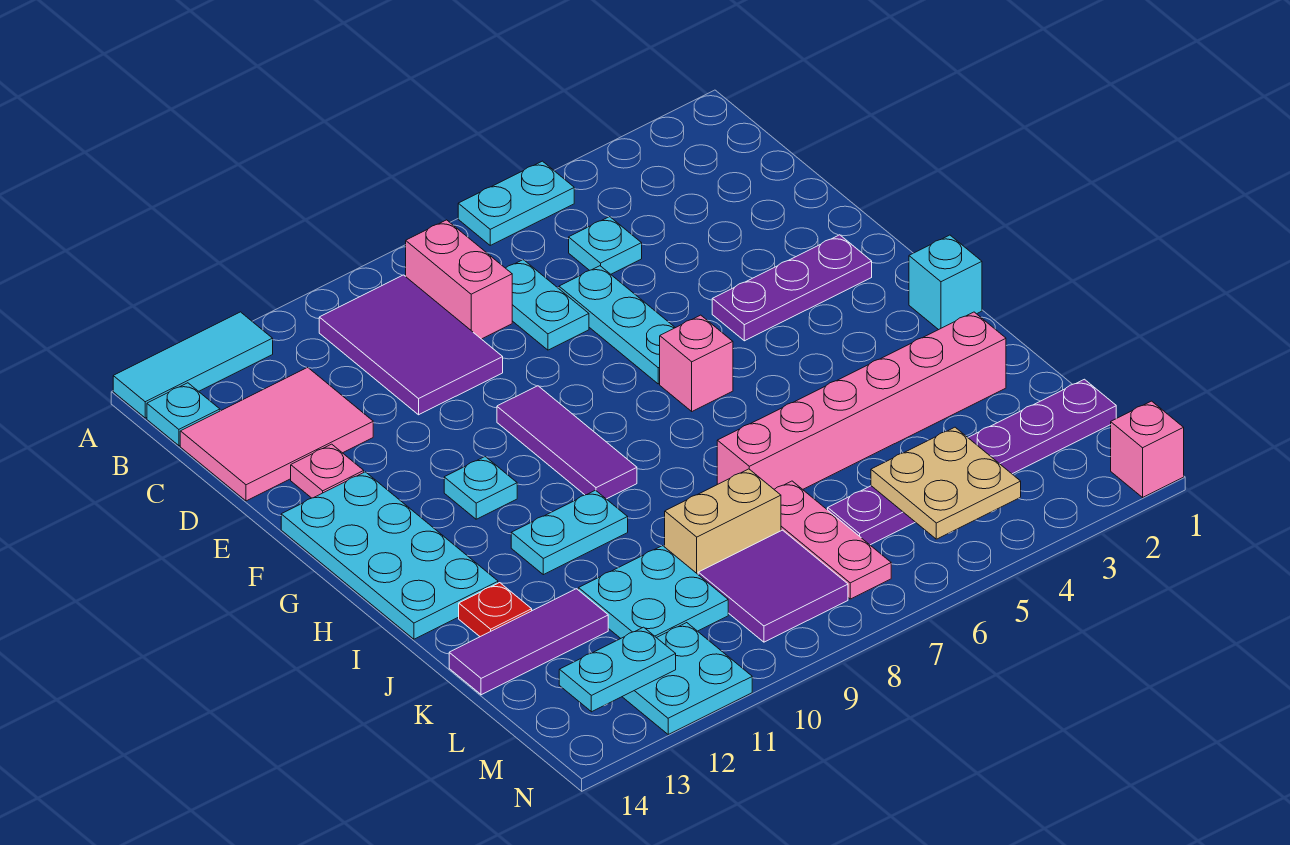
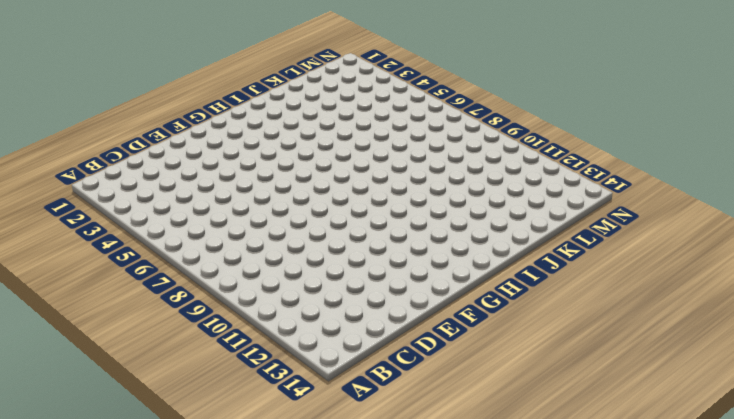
none -> cyan 1x2 plate [458,161,574,245]
none -> cyan 1x3 tile [113,312,273,418]
none -> pink 1x2 brick [406,220,512,339]

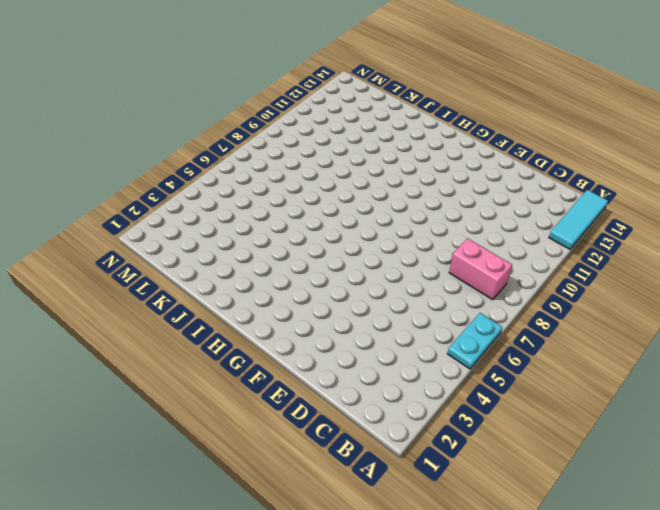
none -> purple 2x3 tile [319,275,503,415]
none -> cyan 1x1 plate [147,383,220,446]
none -> cyan 1x1 plate [569,217,642,274]

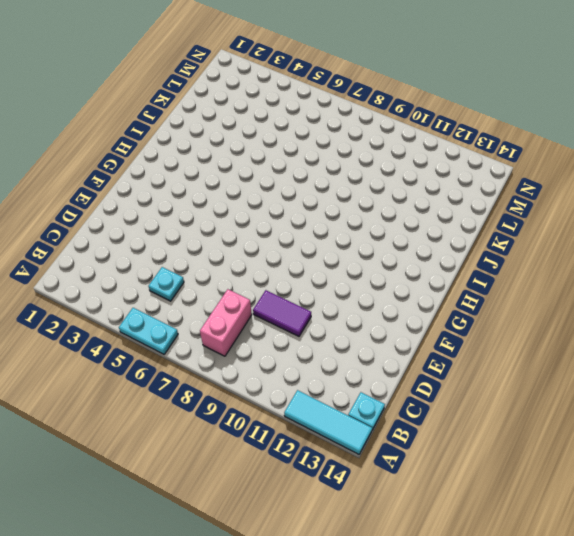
purple 1x2 tile [253,290,311,336] -> purple 2x3 tile [319,275,503,415]
none -> cyan 1x2 plate [506,260,589,350]
none -> pink 2x3 tile [180,367,373,501]
none -> cyan 1x3 plate [559,266,675,384]

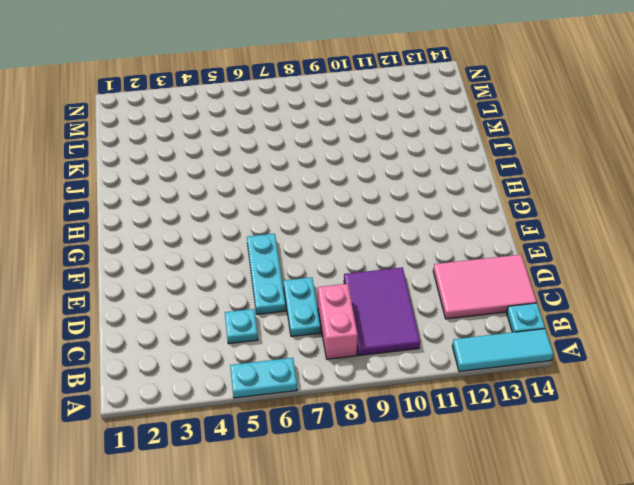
none -> pink 1x1 plate [291,444,364,498]
none -> purple 1x3 plate [712,235,872,341]
none -> purple 1x3 tile [497,386,637,499]

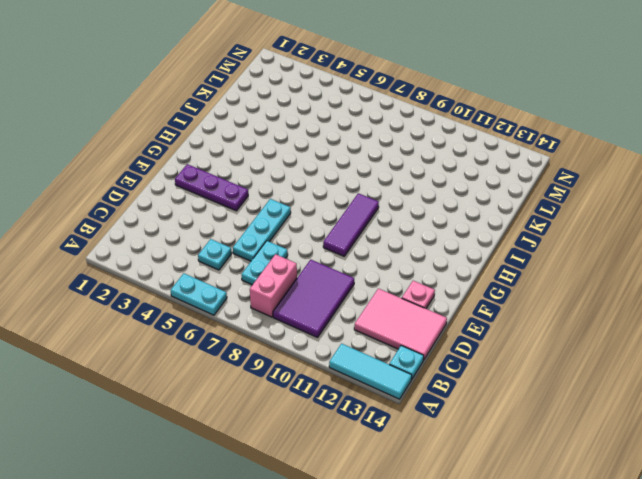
none -> cyan 2x4 plate [281,472,498,639]
none -> pink 1x1 brick [660,315,733,411]
none -> cyan 1x1 plate [444,457,517,519]

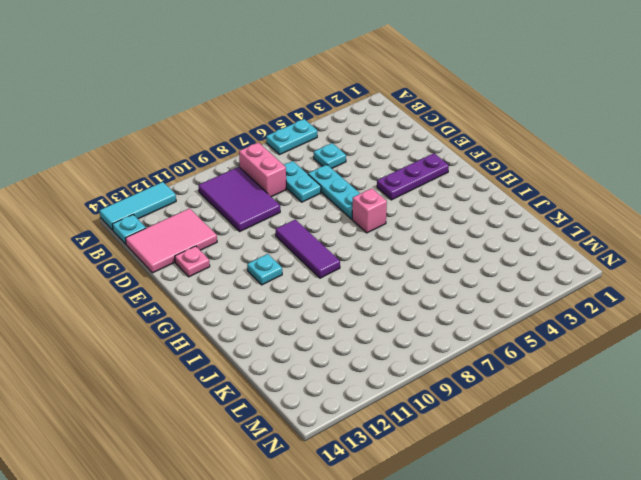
none -> cyan 2x4 plate [281,472,498,639]
none -> cyan 1x1 brick [909,235,982,330]
none -> cyan 1x2 plate [511,490,628,575]

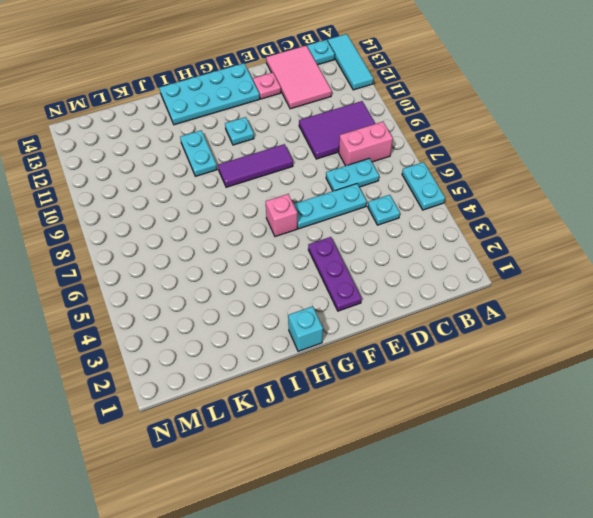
none -> pink 1x6 brick [717,312,1006,489]
none -> red 1x1 plate [459,583,532,637]
none -> pink 1x3 plate [774,481,891,599]

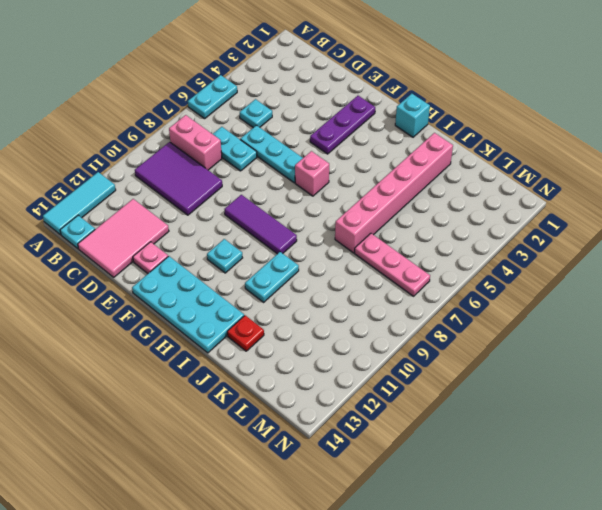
none -> tan 1x2 brick [665,469,781,574]
none -> cyan 2x2 plate [579,546,728,638]
none -> purple 1x3 tile [449,589,608,695]

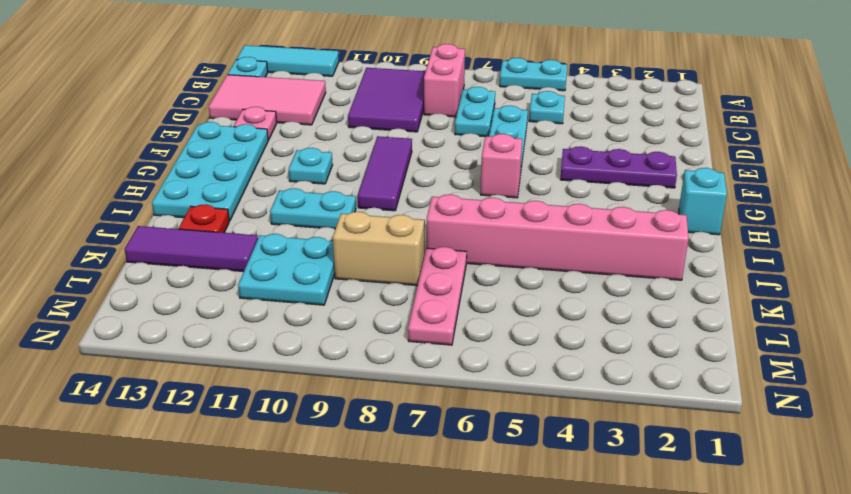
none -> purple 1x6 plate [828,379,1116,545]
none -> purple 2x2 tile [698,530,848,642]
none -> cyan 2x2 plate [622,623,752,734]

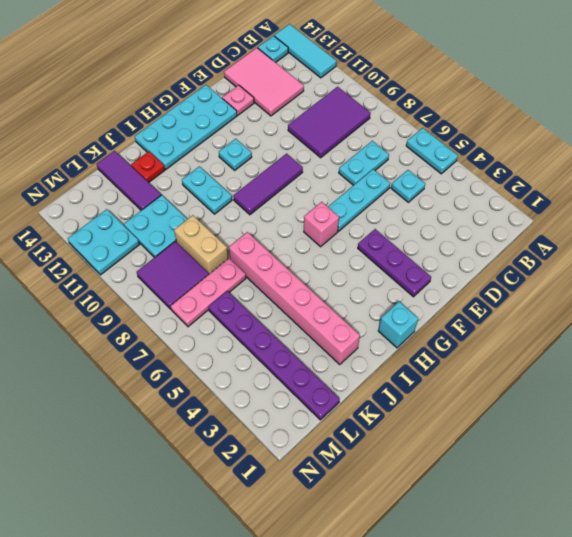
none -> pink 1x2 brick [406,220,512,339]
none -> pink 1x1 brick [1111,401,1184,497]
none -> tan 2x2 plate [871,427,1021,539]

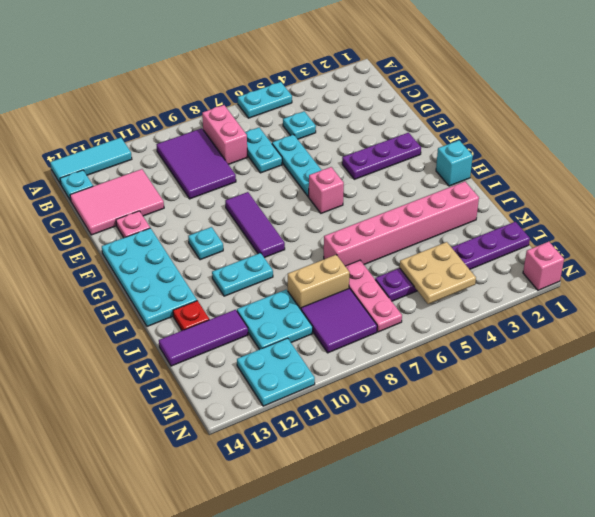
none -> cyan 1x2 plate [559,627,676,712]

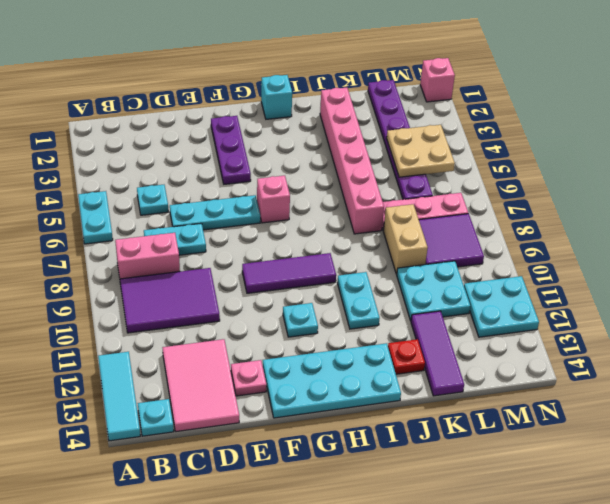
none -> cyan 1x2 plate [559,627,676,712]

